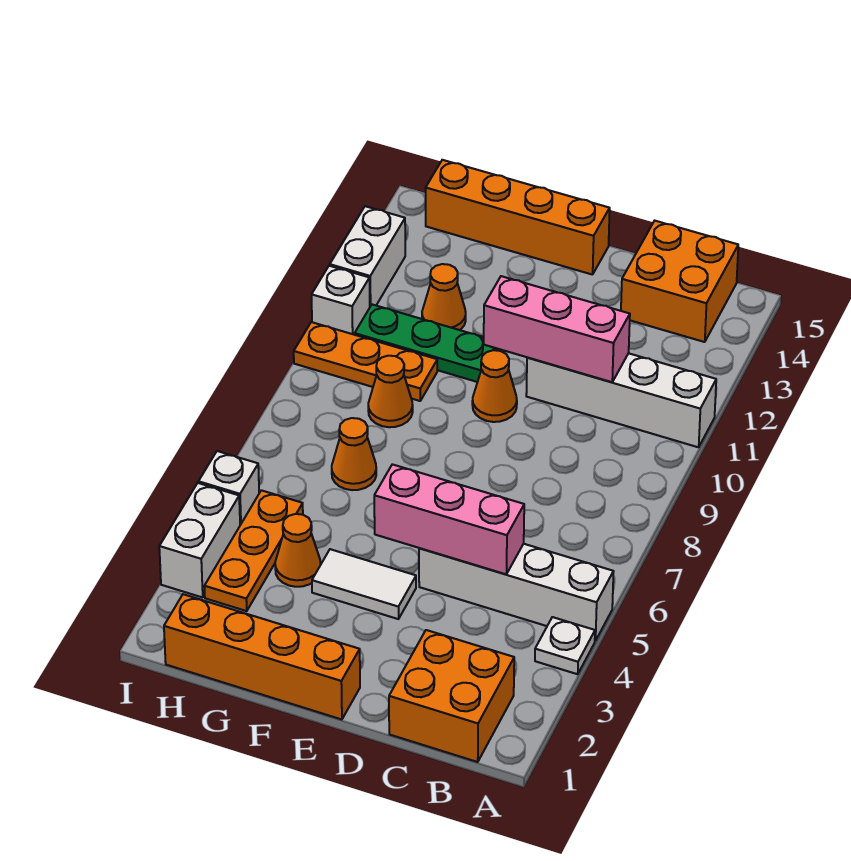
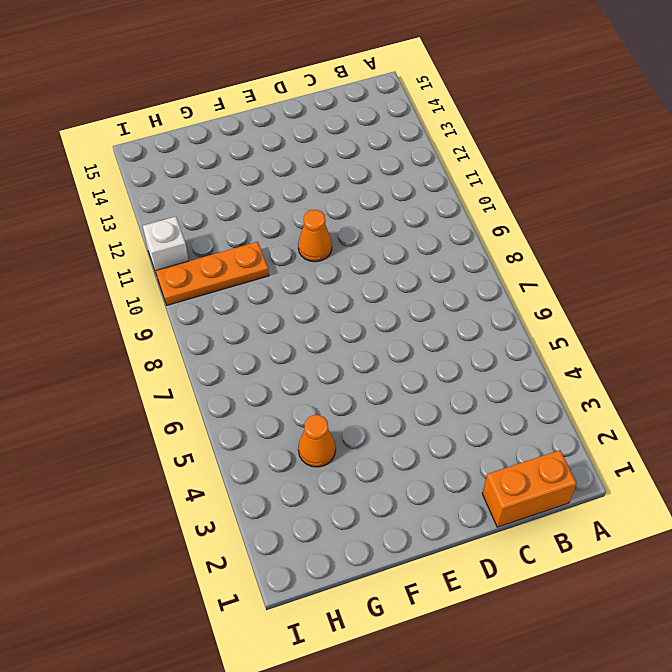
orange 1x2 brick [482,450,577,527] -> orange 2x2 brick [389,630,514,762]
none -> white 1x1 plate [535,617,595,674]
none -> white 1x4 brick [419,544,614,641]
none -> white 1x4 brick [526,353,716,447]

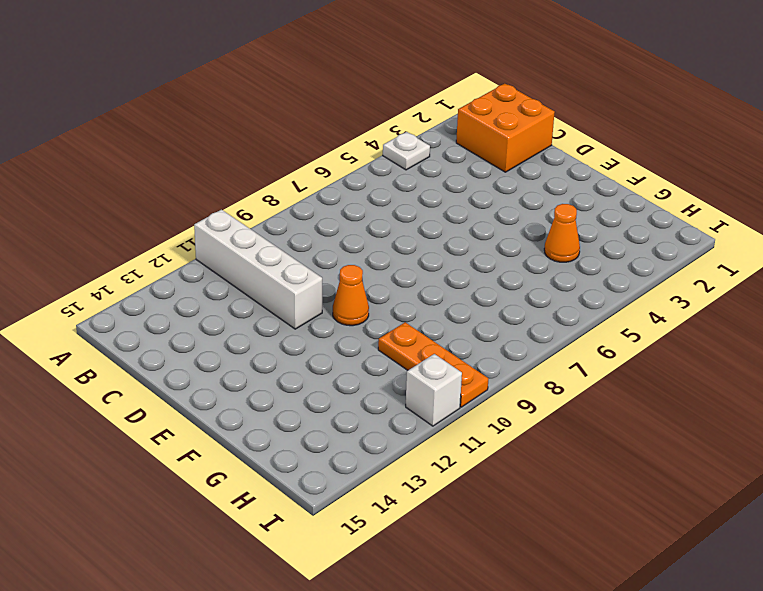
none -> white 1x4 brick [419,544,614,641]
none -> orange 2x2 brick [621,221,738,342]
none -> orange 1x4 brick [164,594,360,720]

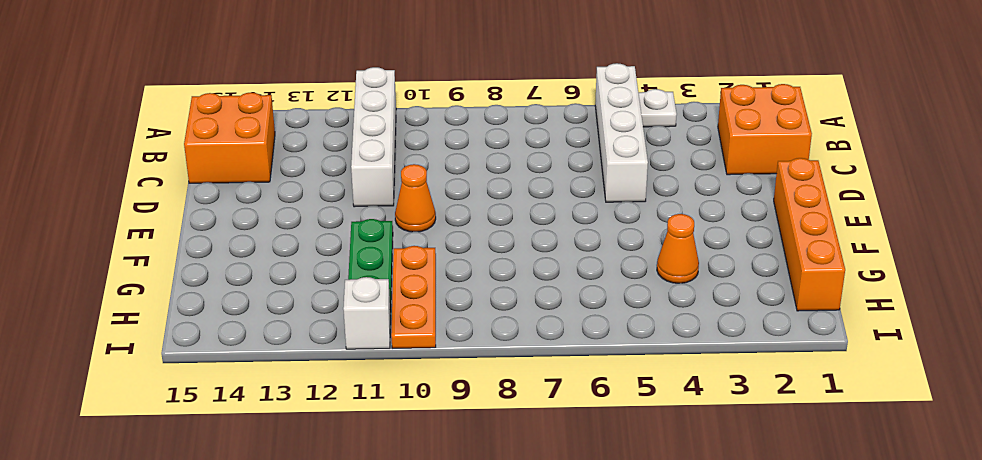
none -> white 1x2 tile [312,549,416,619]
none -> orange 1x4 brick [426,160,610,275]
none -> orange 1x1 cone [332,418,376,490]

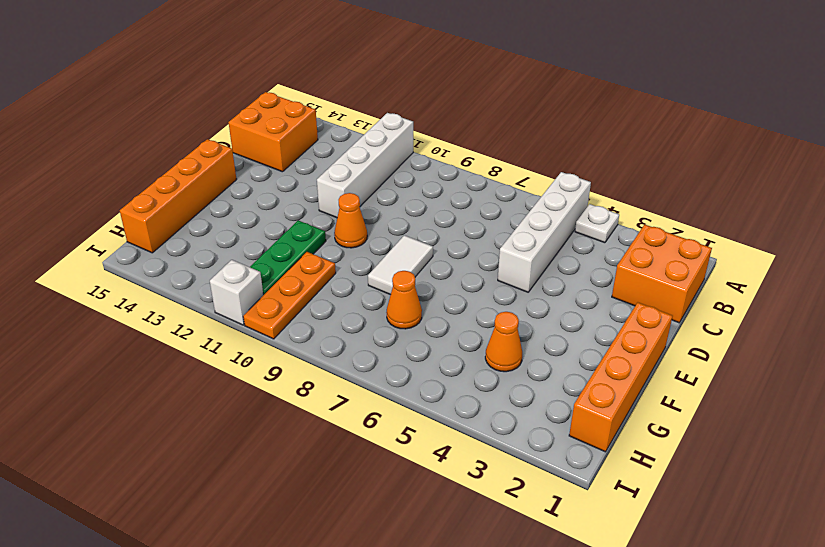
white 1x2 tile [368,235,433,295] -> white 1x2 tile moved to [312,549,416,619]
none -> orange 1x1 cone [368,356,413,427]
none -> orange 1x1 cone [422,264,466,330]
none -> orange 1x3 plate [204,490,303,611]

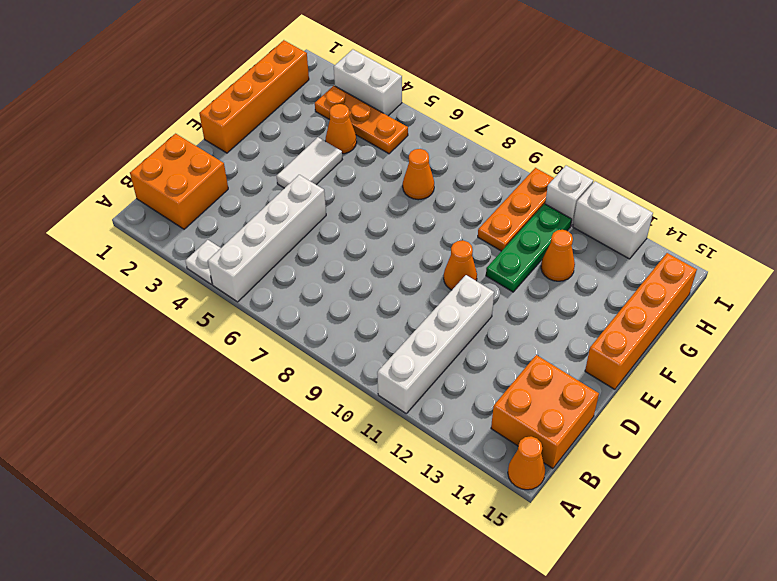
orange 1x1 cone [508,436,545,490] -> orange 1x1 cone moved to [368,356,413,427]
none -> white 1x1 brick [199,451,259,525]
none -> pink 1x3 brick [374,464,524,574]
none -> pink 1x3 brick [484,276,630,382]

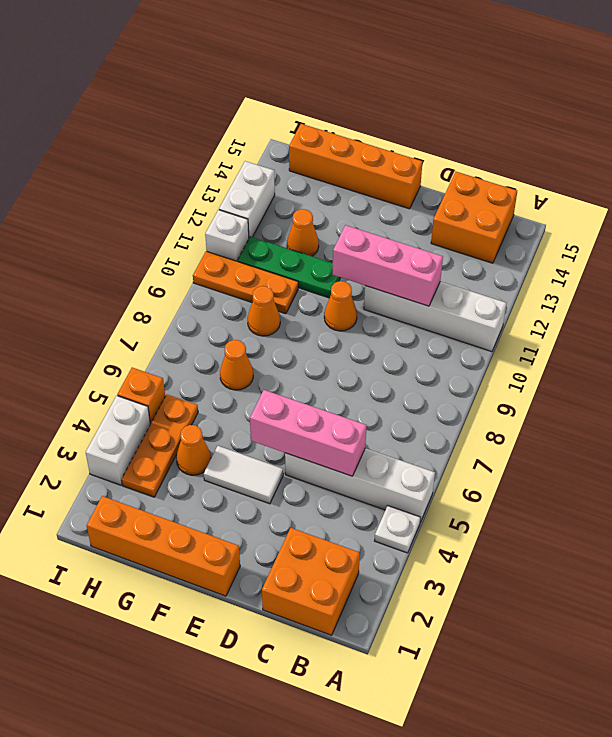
orange 1x1 brick [117,368,165,424] -> white 1x1 brick [199,451,259,525]

